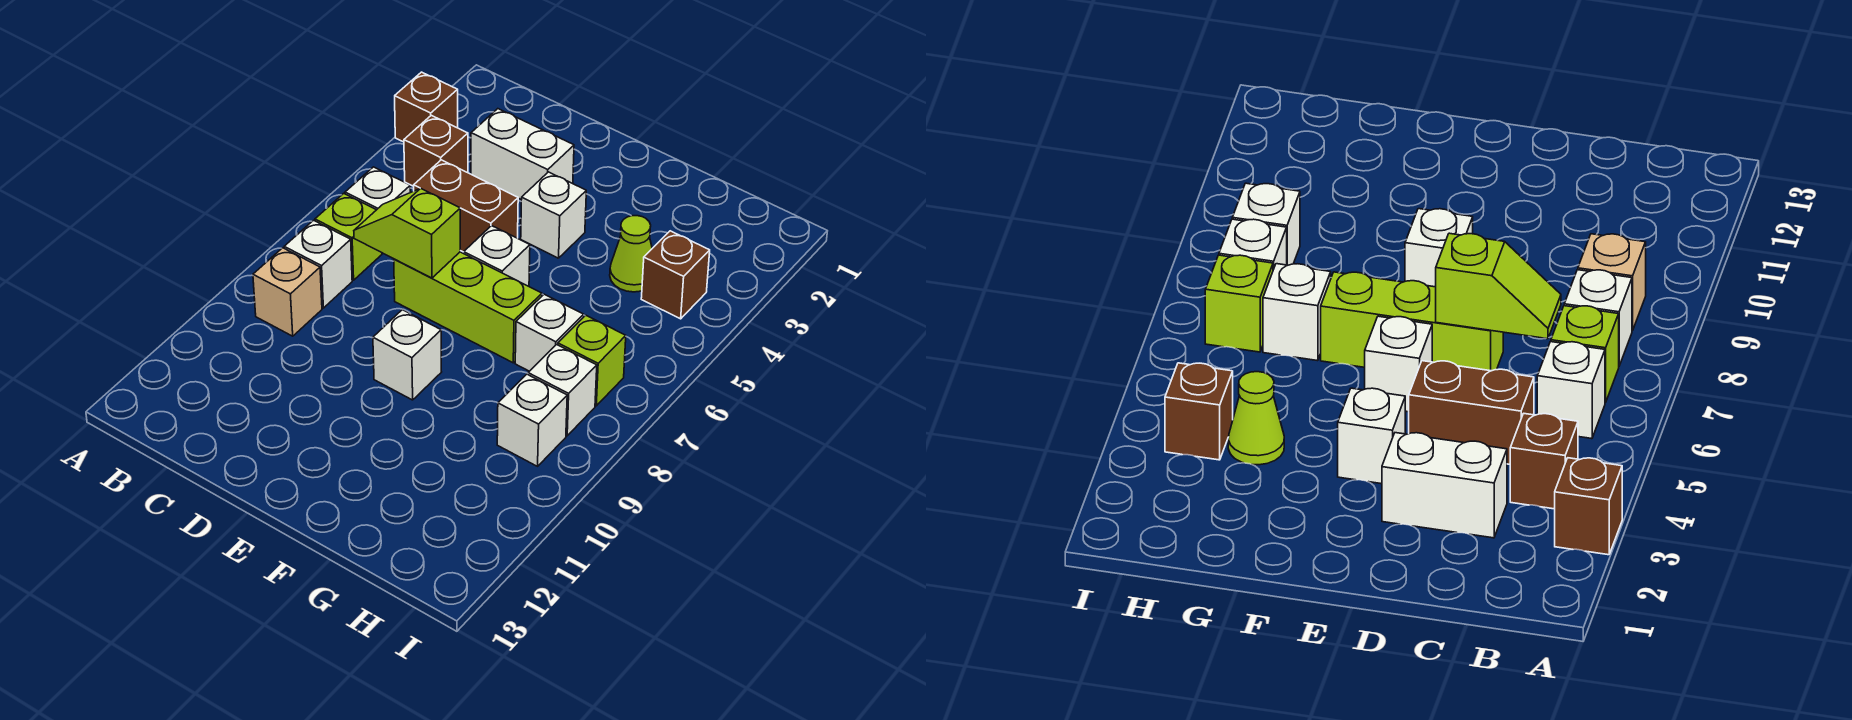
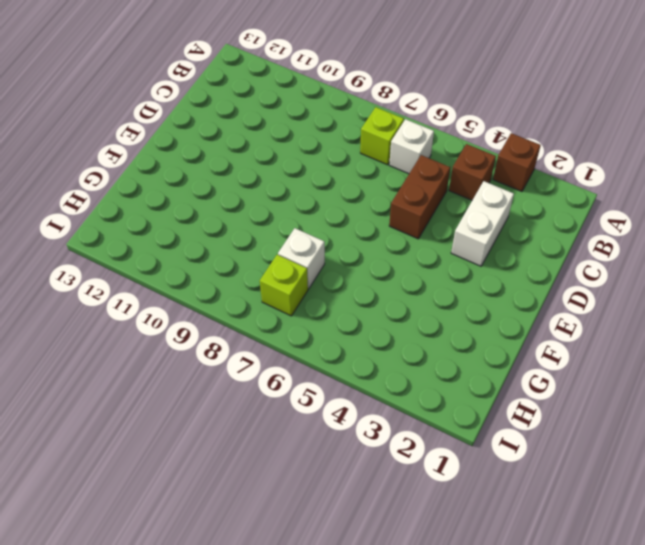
none -> white 1x1 brick [284,220,352,308]
none -> tan 1x1 brick [253,248,322,336]
none -> lime 1x3 brick [394,252,542,363]

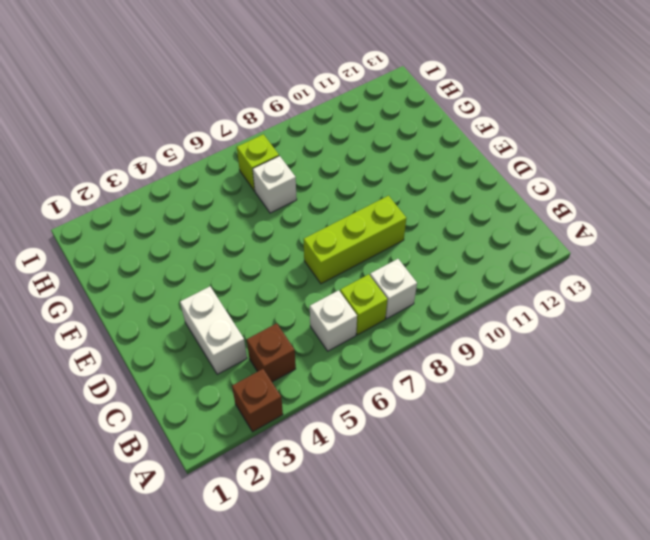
lime 1x3 brick [304,196,406,284] -> lime 1x3 brick turned to [394,252,542,363]
none -> tan 1x1 brick [253,248,322,336]
none -> brown 1x2 brick [414,160,518,252]
none -> white 1x1 brick [521,172,586,258]

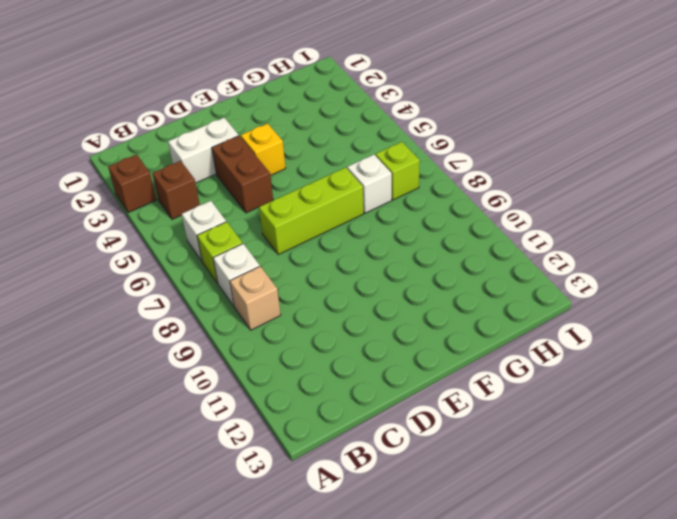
brown 1x2 brick [212,136,273,213] -> brown 1x2 brick turned to [414,160,518,252]
yellow 1x1 brick [241,123,286,175] -> white 1x1 brick [521,172,586,258]
none -> white 1x1 brick [464,226,530,286]
none -> white 1x1 brick [373,310,441,400]
none -> lime 1x1 cone [610,216,652,292]

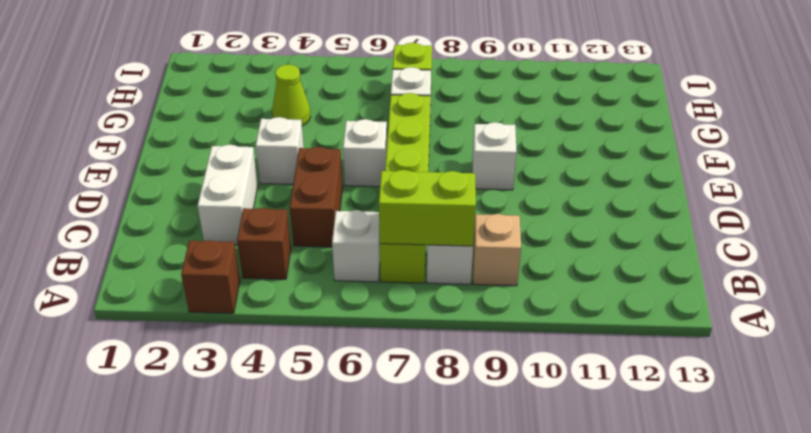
lime 1x2 brick [379,170,476,246] -> none
none -> brown 1x1 brick [641,231,710,319]
none -> white 1x1 brick [528,345,597,436]
none -> white 1x1 brick [497,374,567,466]

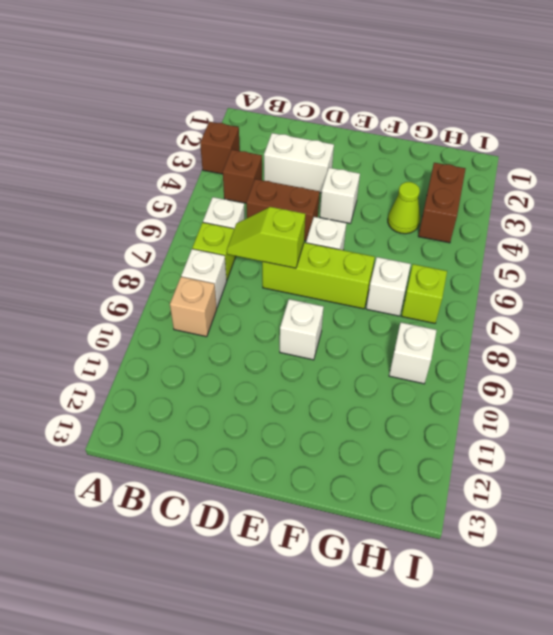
brown 1x2 brick [418,163,466,243] -> brown 1x1 brick [641,231,710,319]
none -> white 1x1 brick [528,345,597,436]

